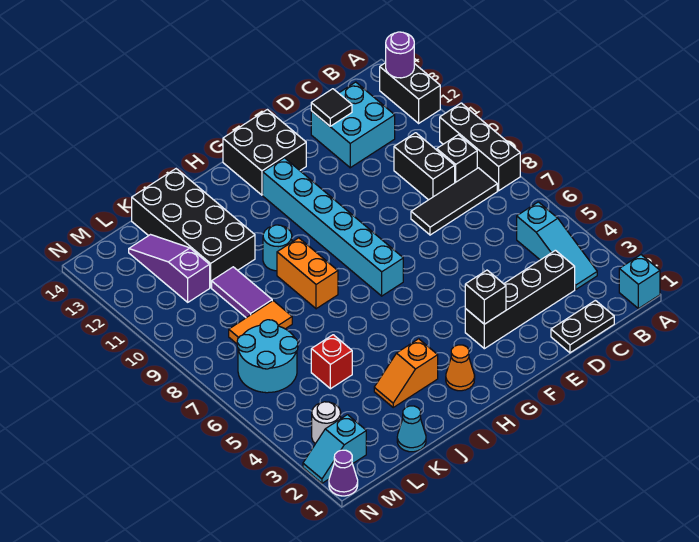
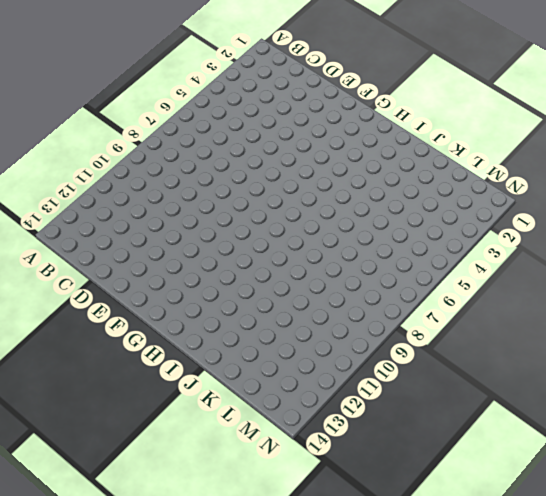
none -> cyan 1x1 brick [619,255,660,308]
none -> black 1x3 brick [440,103,520,191]
none -> black 1x2 brick [380,63,440,123]

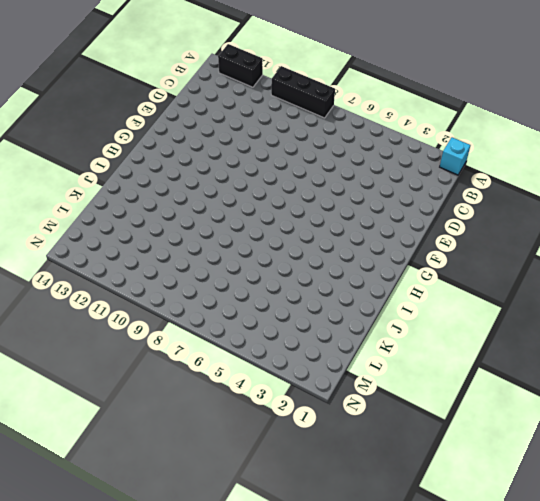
none -> cyan 1x3 slope [517,202,597,289]
none -> black 1x3 tile [411,168,497,235]
none -> black 1x1 brick [437,135,477,183]

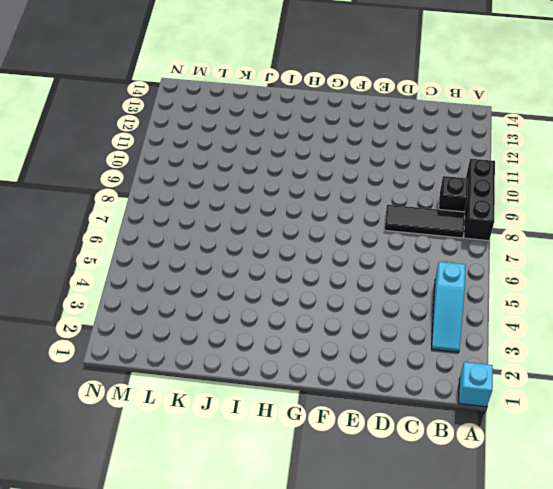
none -> black 1x2 brick [380,63,440,123]
none -> black 1x2 plate [551,300,614,353]
none -> black 1x4 brick [465,250,575,349]

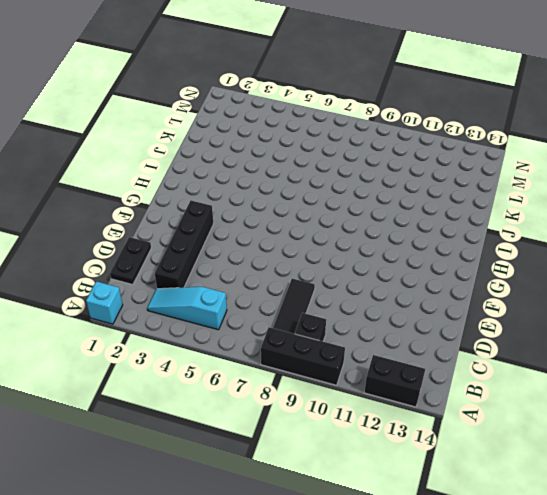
none -> black 1x2 brick [394,133,455,200]
none -> cyan 2x2 brick [311,82,395,168]
none -> black 2x2 brick [223,110,306,195]

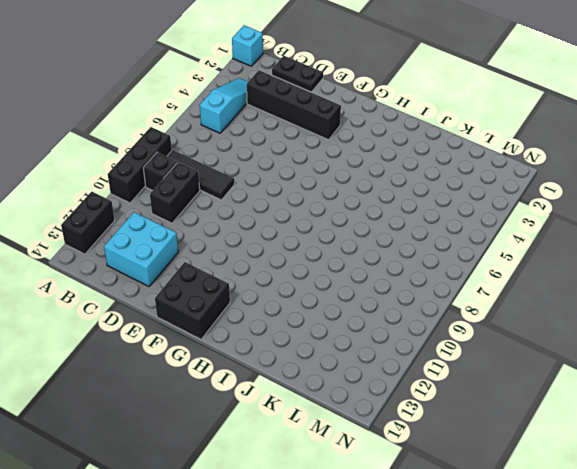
none -> cyan 1x6 brick [263,158,403,296]
none -> orange 1x1 cone [446,345,475,391]
none -> orange 1x2 slope [374,339,438,407]

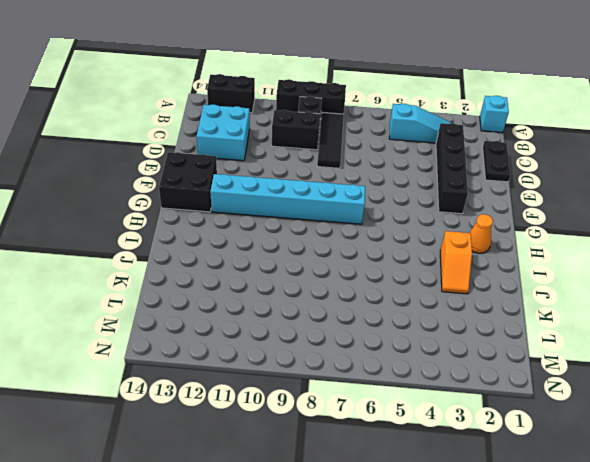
none -> orange 1x2 brick [277,238,338,309]
none -> cyan 1x1 round brick [263,225,292,271]
none -> black 2x4 brick [132,169,255,288]

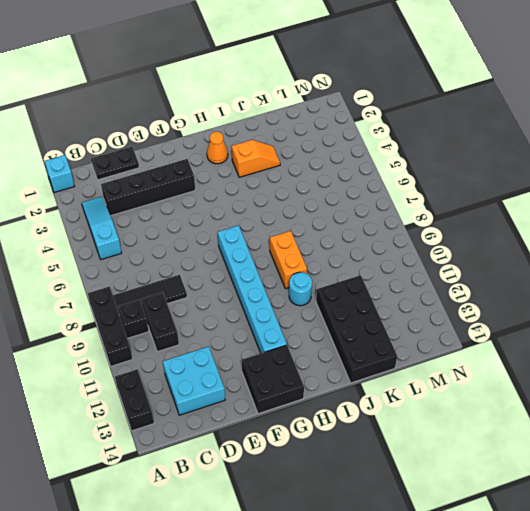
none -> cyan 1x1 cone [397,406,426,452]
none -> red 1x1 brick [311,335,352,389]
none -> orange 1x2 tile [229,301,292,344]

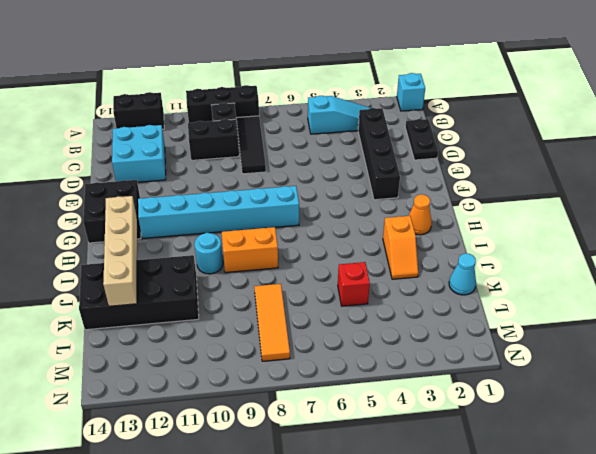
tan 1x4 brick [103,196,137,306] -> none
orange 1x3 tile [254,284,290,361] -> orange 1x2 tile [229,301,292,344]
none -> purple 1x2 tile [212,267,272,318]
none -> cyan 2x2 round brick [237,320,298,393]
none -> purple 1x3 slope [129,235,210,302]

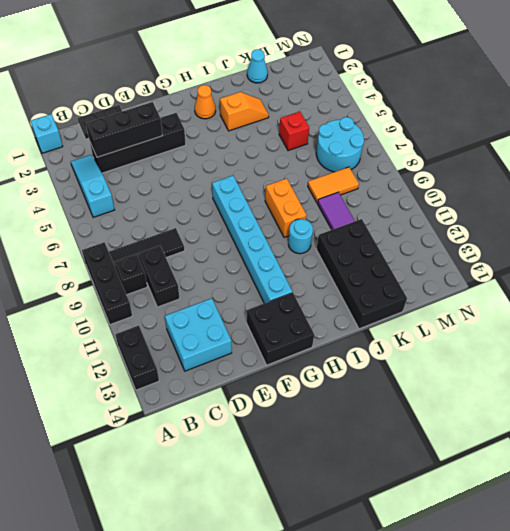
black 1x3 brick [86,102,163,157] -> none
none -> purple 1x3 slope [129,235,210,302]
none -> cyan 1x2 slope [303,415,366,483]
none -> white 1x1 round brick [312,402,341,444]

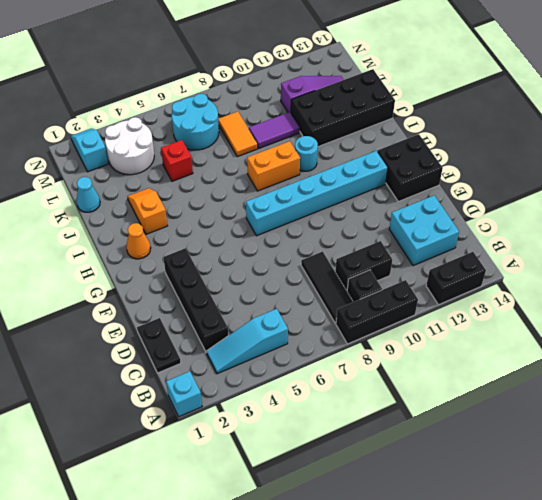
white 2x2 round brick [105,117,154,175] -> white 1x1 round brick [312,402,341,444]
none -> purple 1x1 cone [329,450,358,496]
none -> purple 1x1 round brick [386,32,414,78]
none -> black 1x1 tile [311,89,352,126]

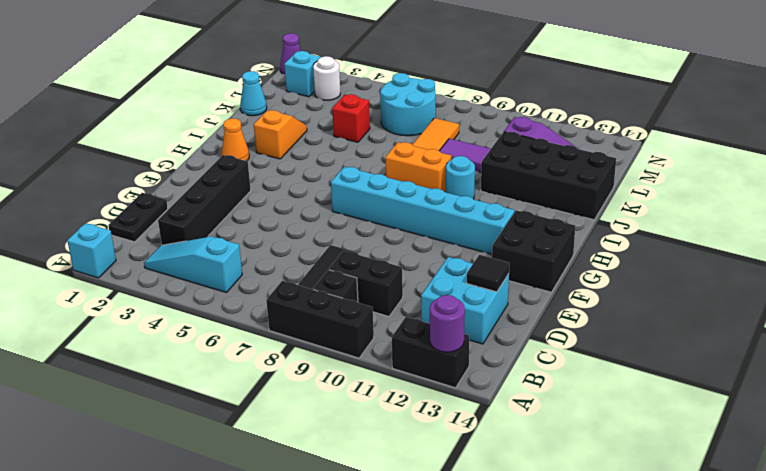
none -> black 1x1 brick [465,270,506,324]

